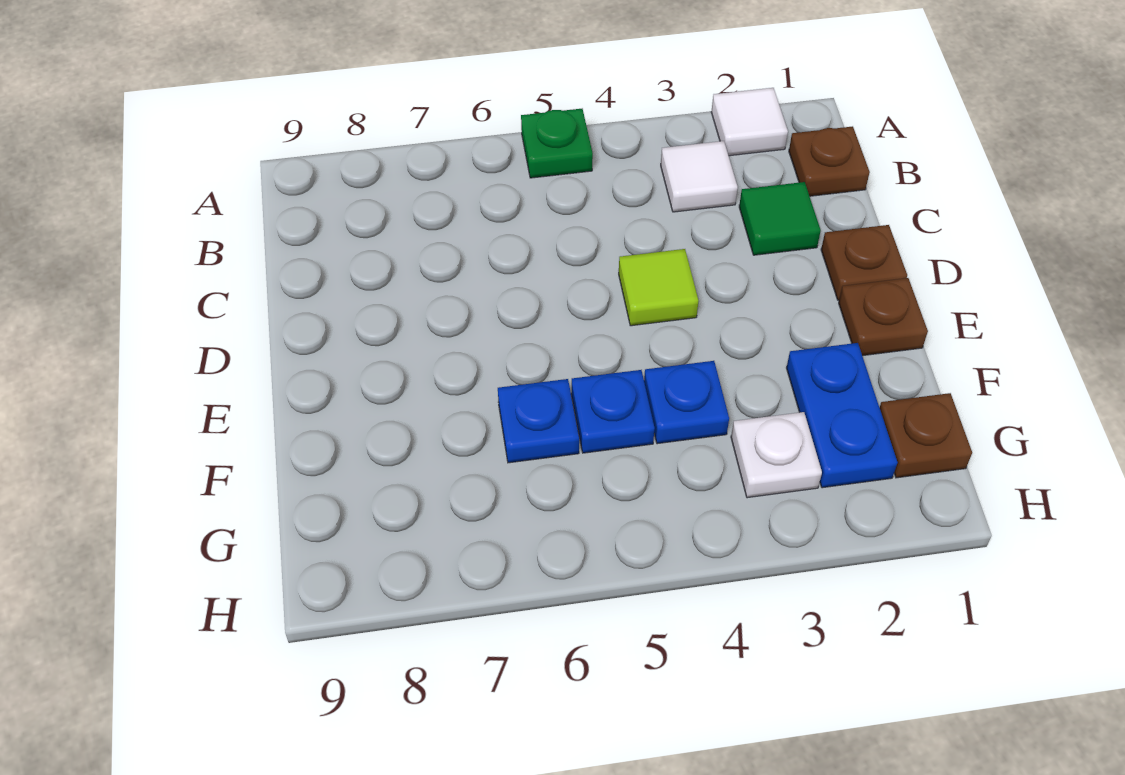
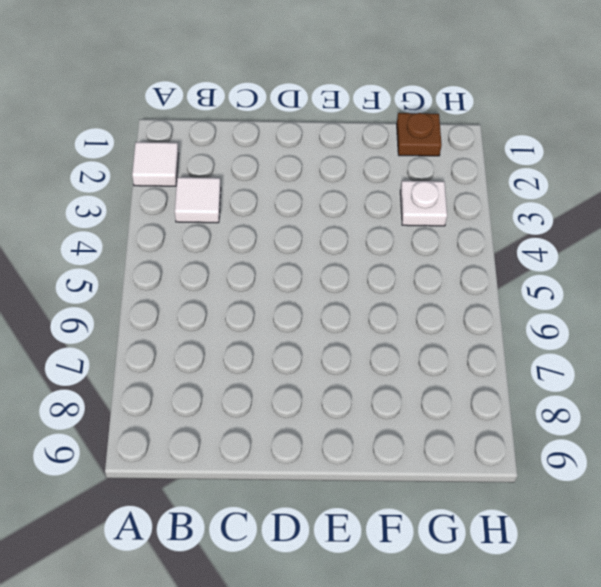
none -> green 1x1 plate [521,109,593,178]
none -> brown 1x1 plate [789,126,870,196]
none -> green 1x1 tile [739,182,821,255]

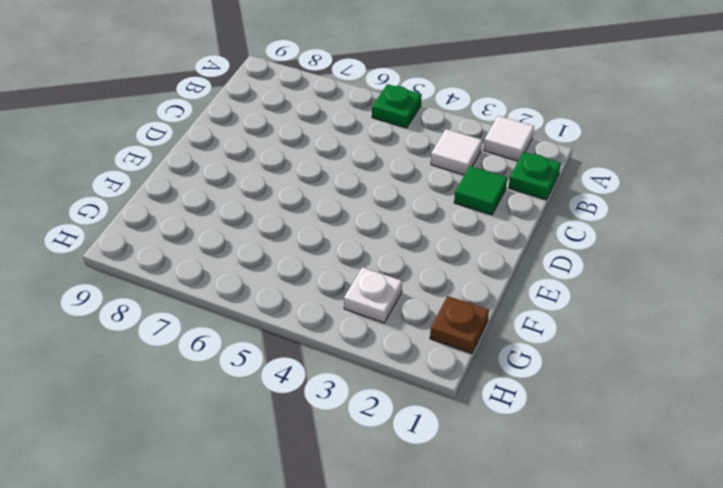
green 1x1 plate [509,152,561,200] -> brown 1x1 plate [789,126,870,196]
none -> brown 1x1 plate [821,225,907,300]
none -> lime 1x1 tile [619,249,698,326]
none -> brown 1x1 plate [839,278,928,356]

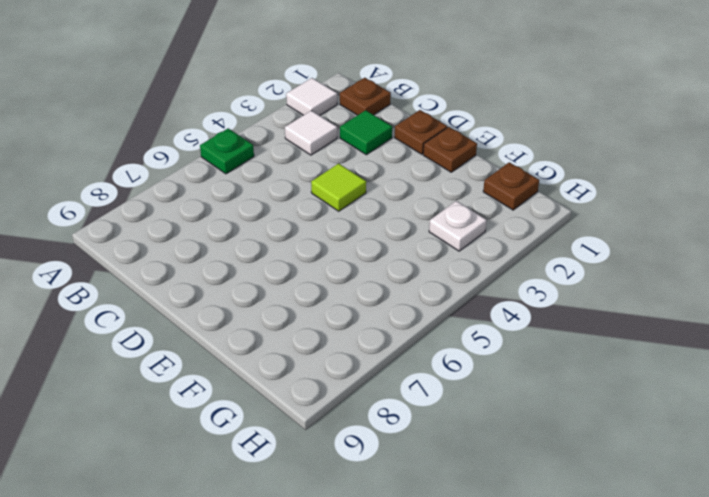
none -> blue 1x2 plate [787,343,898,488]
none -> blue 1x1 plate [644,361,729,444]
none -> blue 1x1 plate [571,370,655,453]

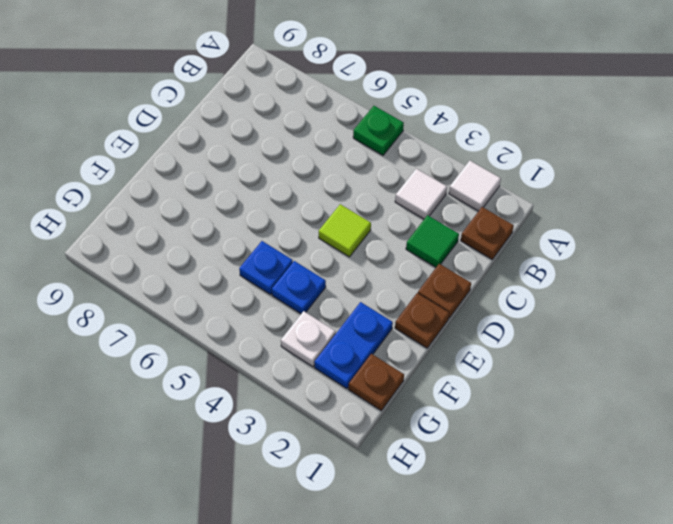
none -> blue 1x1 plate [498,379,579,463]

